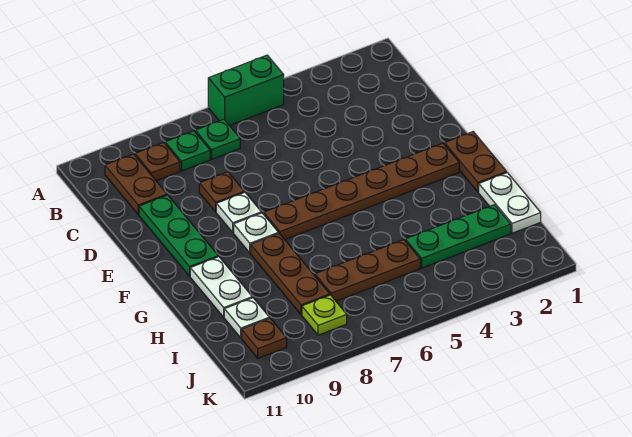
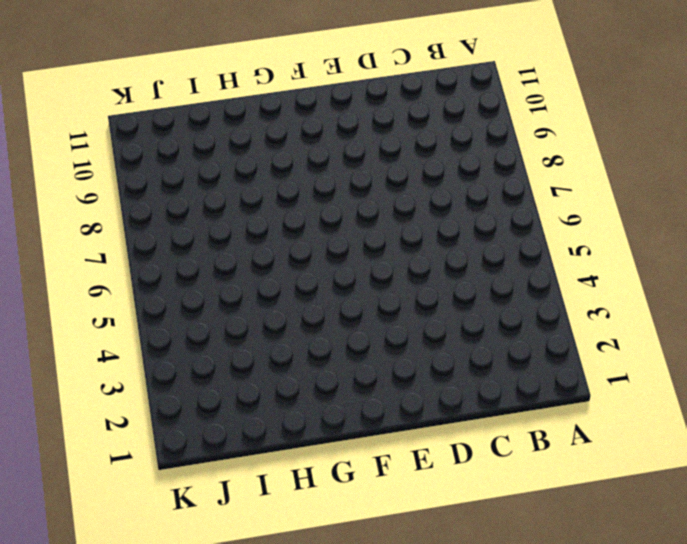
none -> green 1x2 brick [208,55,284,126]
none -> green 1x1 plate [195,119,240,159]
none -> green 1x1 plate [165,131,210,171]

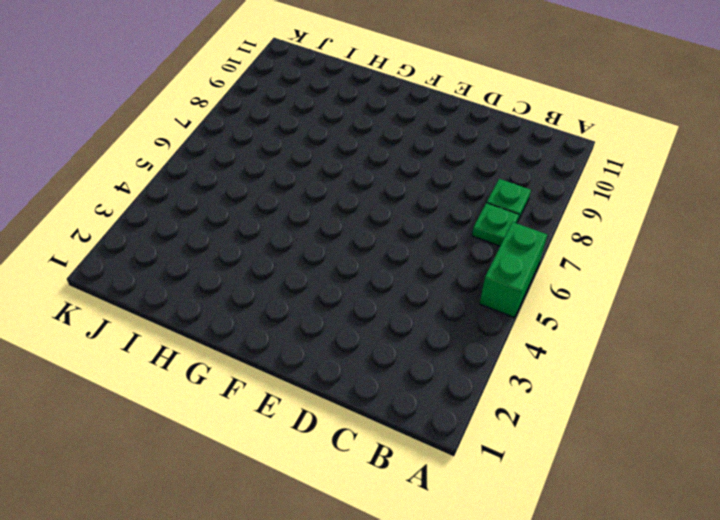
none -> brown 1x1 plate [135,142,180,181]
none -> brown 1x2 plate [105,154,167,215]
none -> brown 1x1 plate [199,172,244,212]

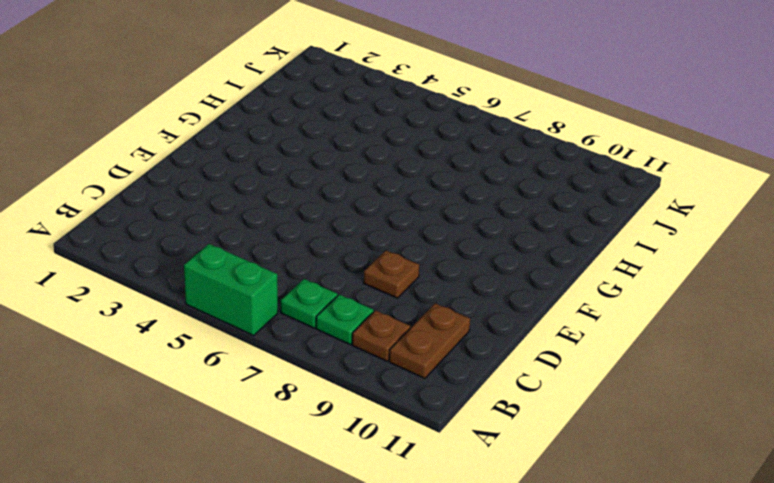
none -> green 1x3 plate [139,195,218,276]
none -> white 1x1 plate [216,192,261,232]
none -> brown 1x2 plate [445,132,507,192]

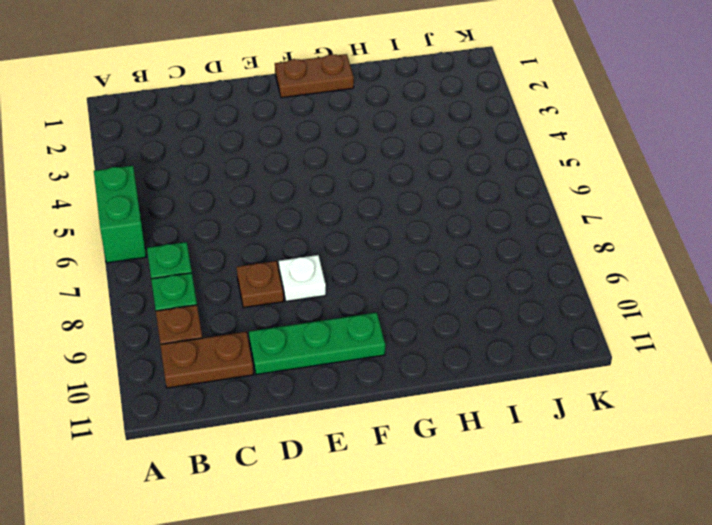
none -> brown 1x6 plate [264,143,459,240]
none -> white 1x1 plate [234,213,279,253]
none -> brown 1x3 plate [251,234,330,315]

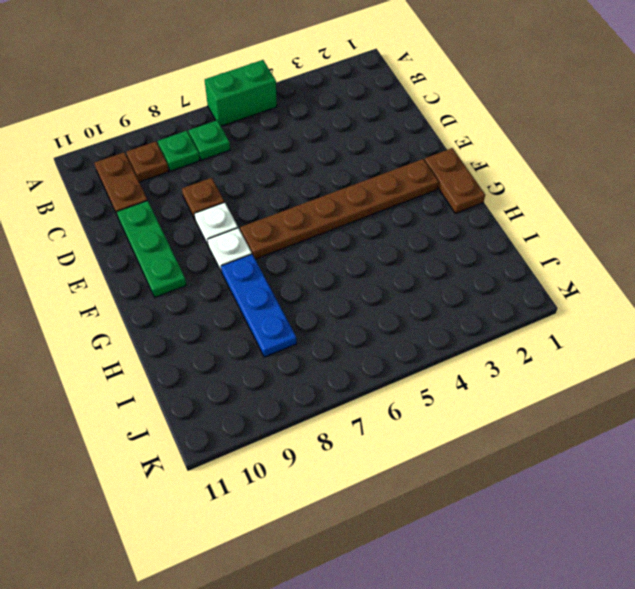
blue 1x3 plate [221,254,297,357] -> brown 1x3 plate [251,234,330,315]
none -> white 1x2 plate [190,257,252,317]
none -> white 1x2 plate [479,173,541,233]
none -> green 1x3 plate [405,205,511,268]

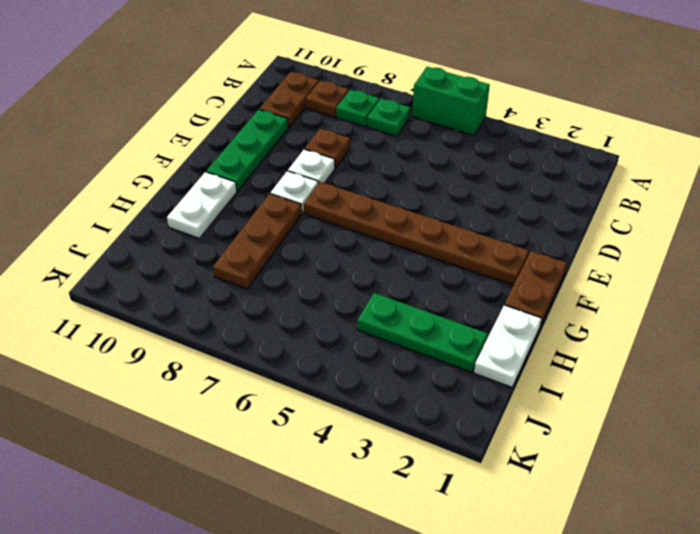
none -> brown 1x3 plate [315,240,420,301]
none -> white 1x1 plate [224,298,269,338]
none -> lime 1x1 plate [302,295,347,335]

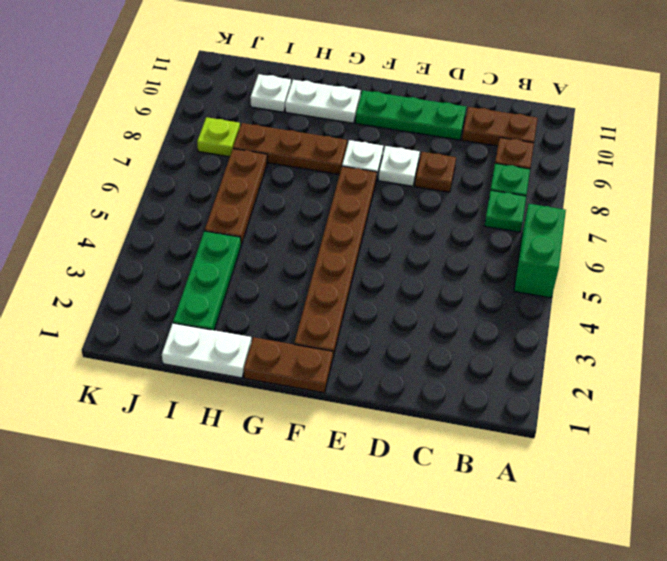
none -> brown 1x1 plate [242,318,287,358]

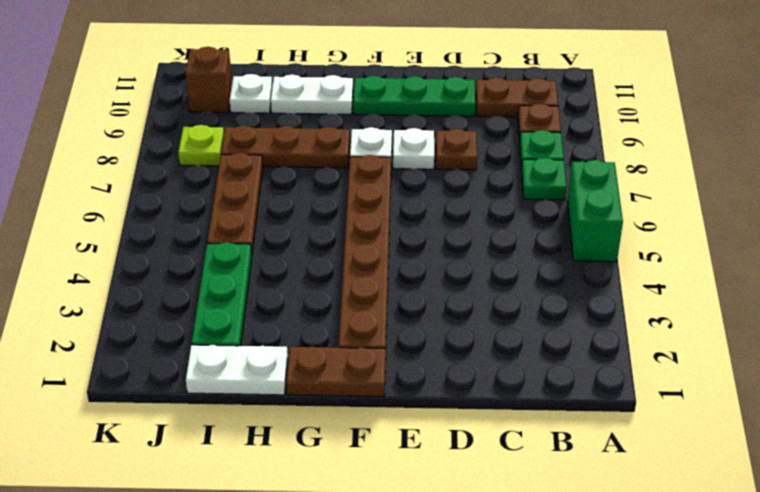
brown 1x1 brick [185,47,232,113] -> brown 1x1 plate [242,318,287,358]

